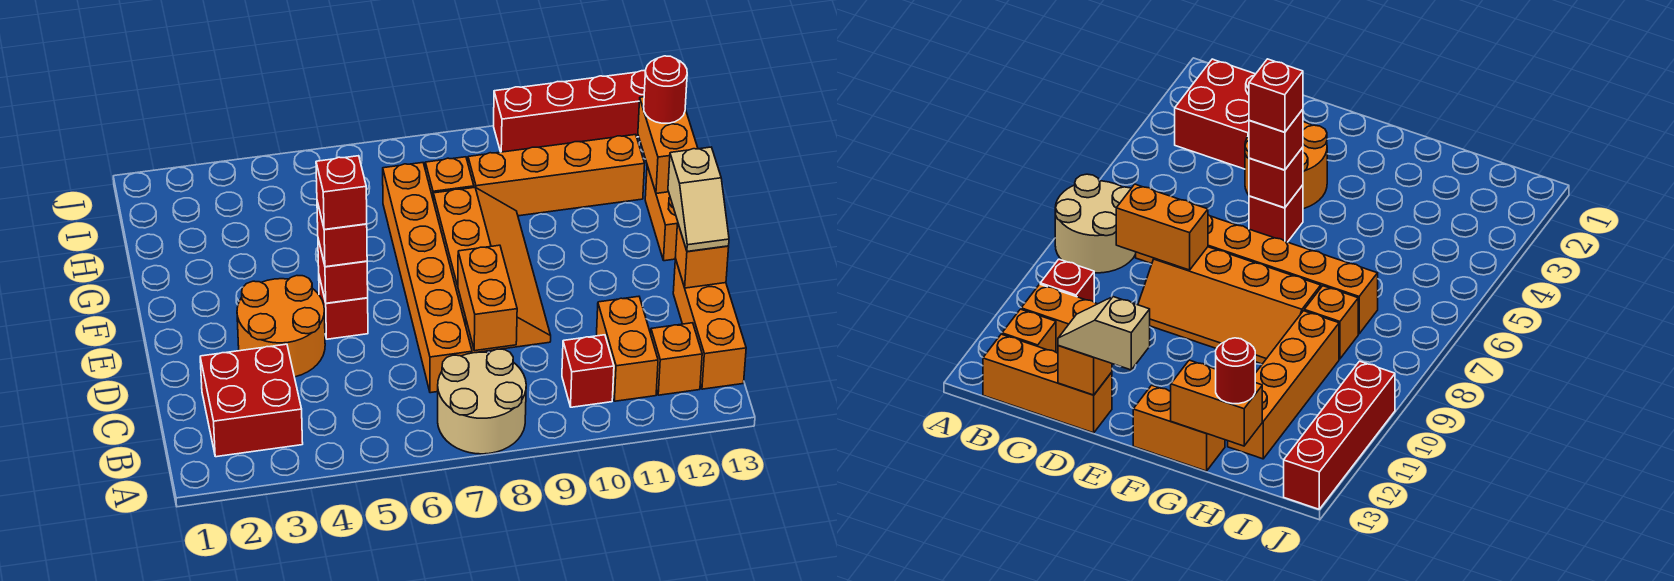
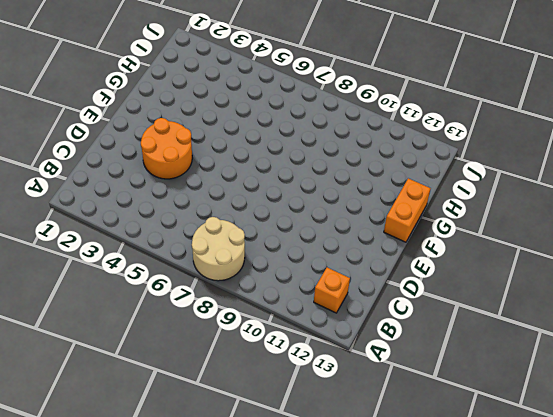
none -> red 2x2 brick [200,344,303,457]
none -> red 1x1 brick [562,335,614,407]
none -> orange 1x2 brick [596,296,658,401]

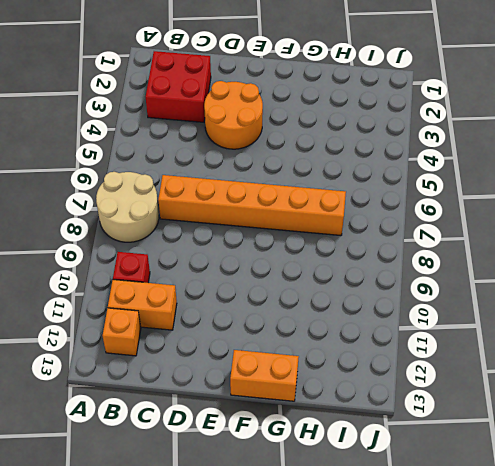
none -> orange 1x3 brick [673,259,746,389]
none -> orange 2x4 slope [433,187,551,353]
none -> red 1x1 brick [319,277,368,339]

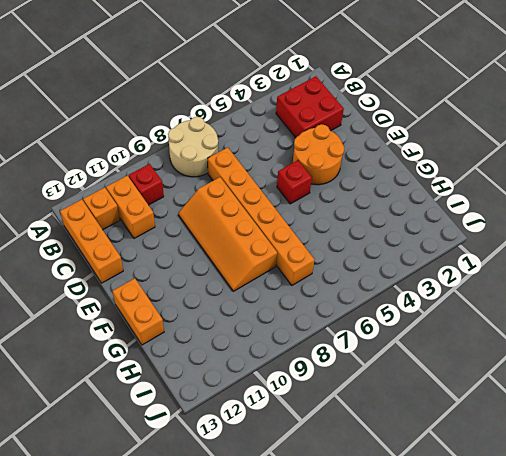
none -> orange 1x1 brick [425,157,474,198]
none -> orange 1x4 brick [468,134,645,216]
none -> red 1x4 brick [494,71,646,152]

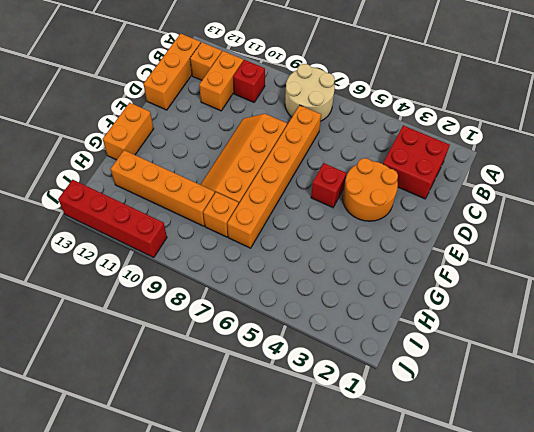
none -> orange 1x2 brick [458,245,517,351]
none -> orange 1x1 brick [675,223,729,288]
none -> red 1x1 brick [318,239,368,303]

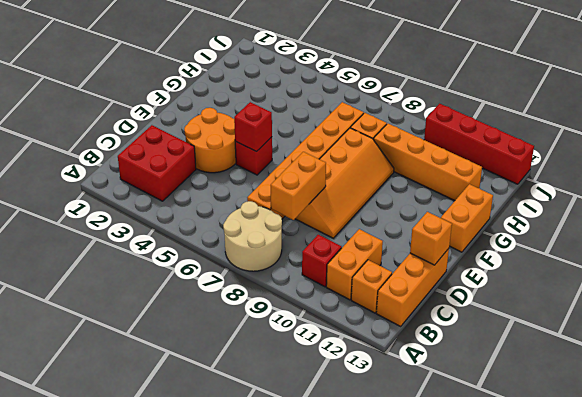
none -> orange 1x2 brick [638,97,698,193]
none -> tan 1x2 slope [668,147,729,251]
none -> red 1x1 brick [317,201,367,267]

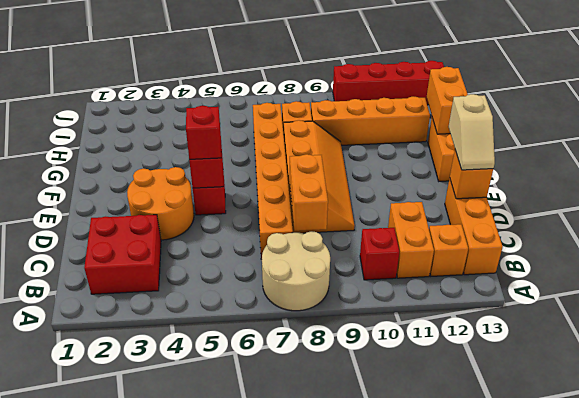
none -> red 1x1 round brick [644,56,687,123]
none -> red 1x1 brick [316,156,367,230]

